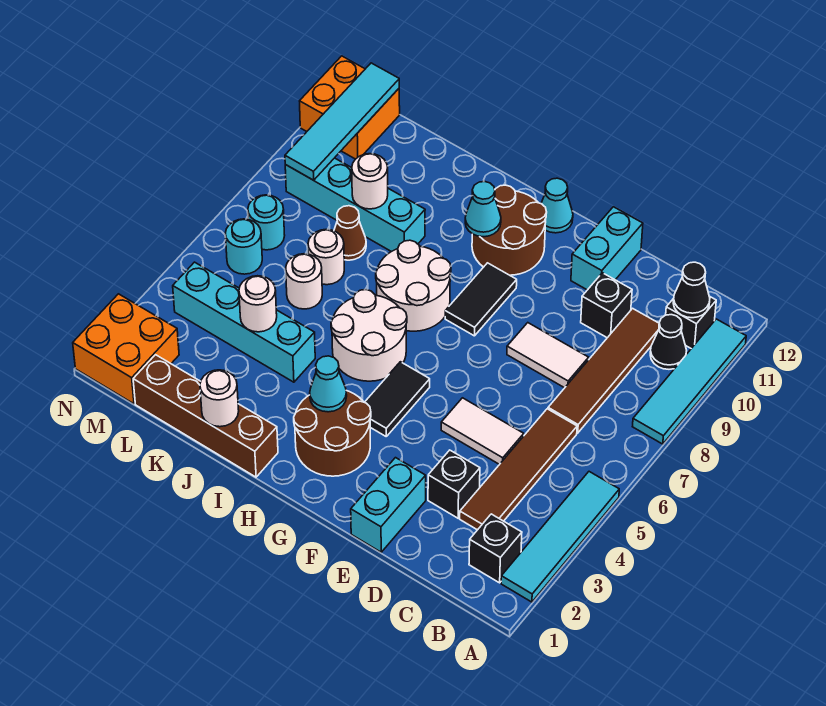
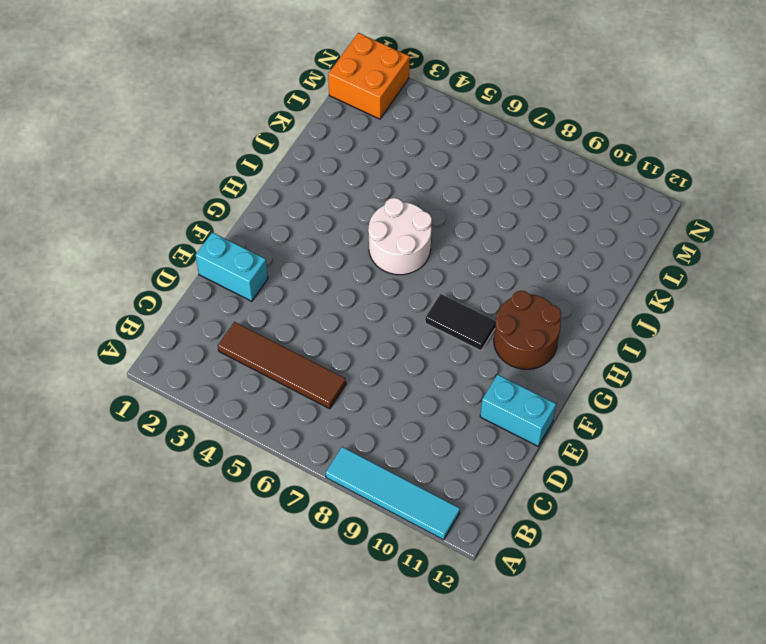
none -> cyan 1x4 tile [501,472,619,602]
none -> black 1x1 brick [469,514,522,583]
none -> black 1x1 cone [650,315,687,369]
none -> black 1x1 brick [666,296,716,348]

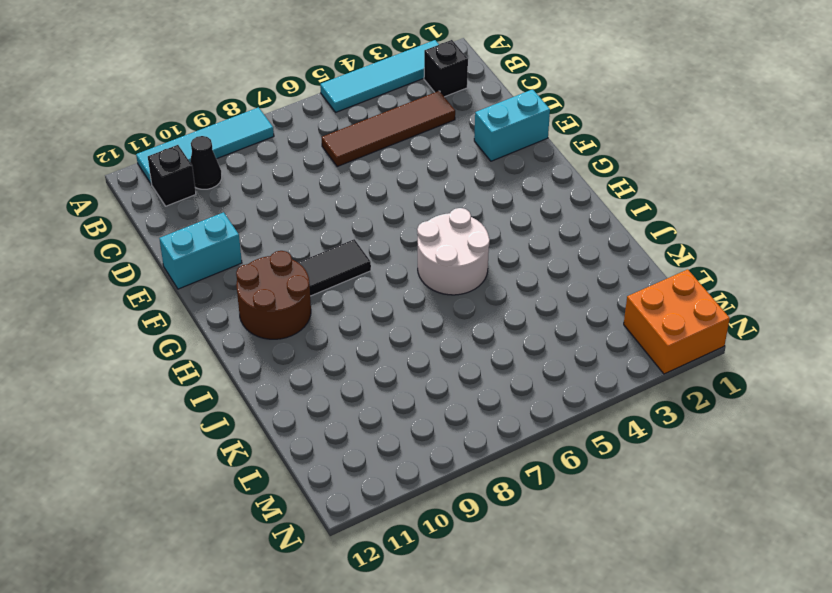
none -> brown 1x4 tile [548,308,659,433]
none -> black 1x1 brick [428,450,480,518]
none -> white 1x2 tile [441,398,524,464]
none -> white 1x2 tile [507,323,589,388]

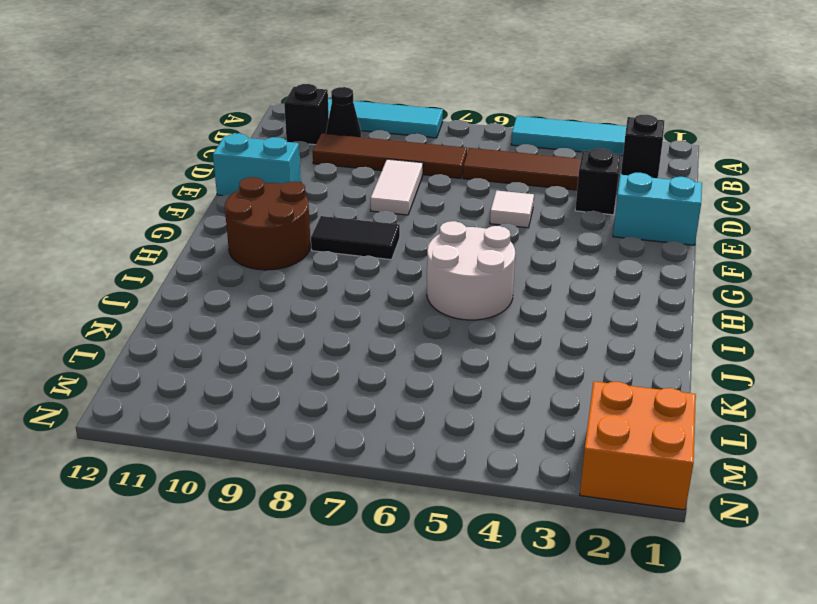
white 1x1 tile [490,190,534,228] -> white 1x2 tile [441,398,524,464]
none -> black 1x1 brick [581,273,632,338]
none -> brown 2x2 round brick [294,391,371,476]
none -> black 1x2 tile [365,362,430,436]
none -> cyan 1x1 cone [541,178,573,233]

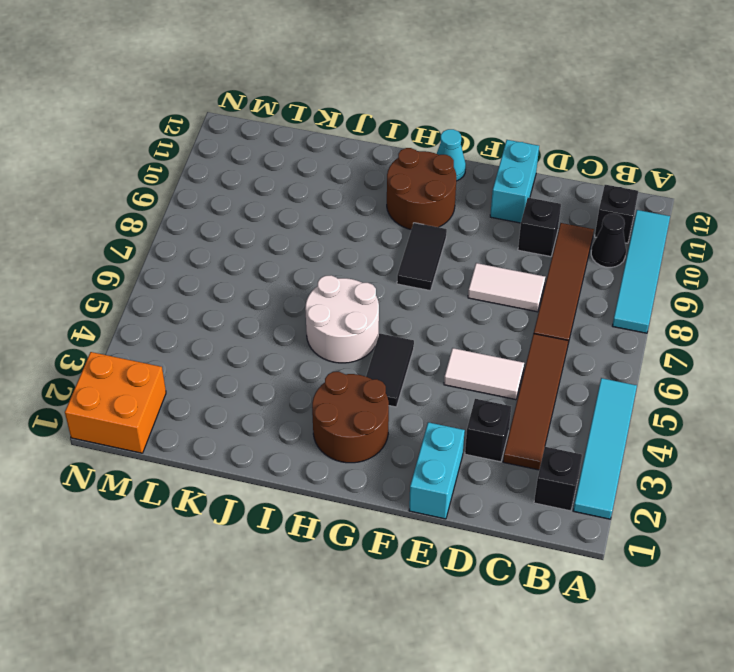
none -> white 2x2 round brick [376,240,451,331]
none -> brown 1x4 brick [133,355,278,477]
none -> cyan 1x4 brick [173,262,315,382]
none -> cyan 1x4 brick [285,158,425,252]

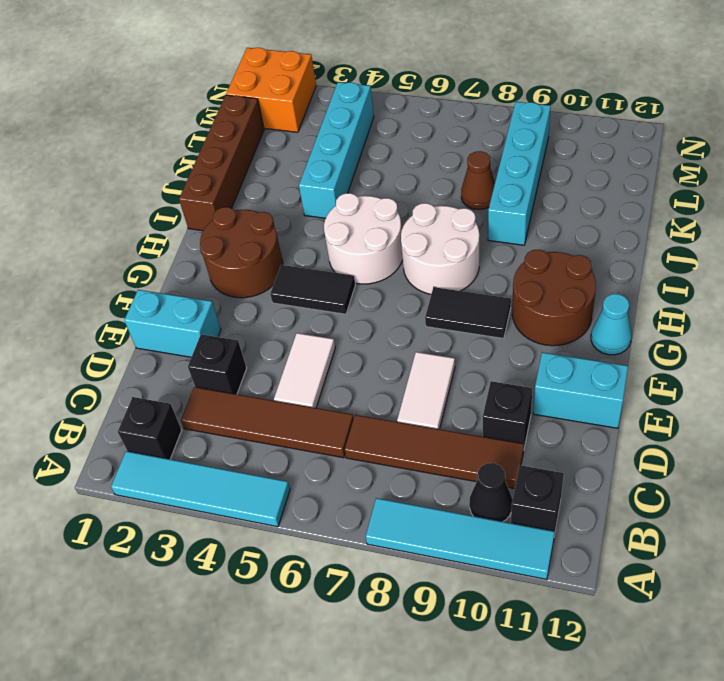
none -> white 1x1 round brick [286,254,322,309]
none -> white 1x1 round brick [308,229,344,285]
none -> cyan 1x1 round brick [225,219,262,274]
none -> cyan 1x1 round brick [248,195,285,250]

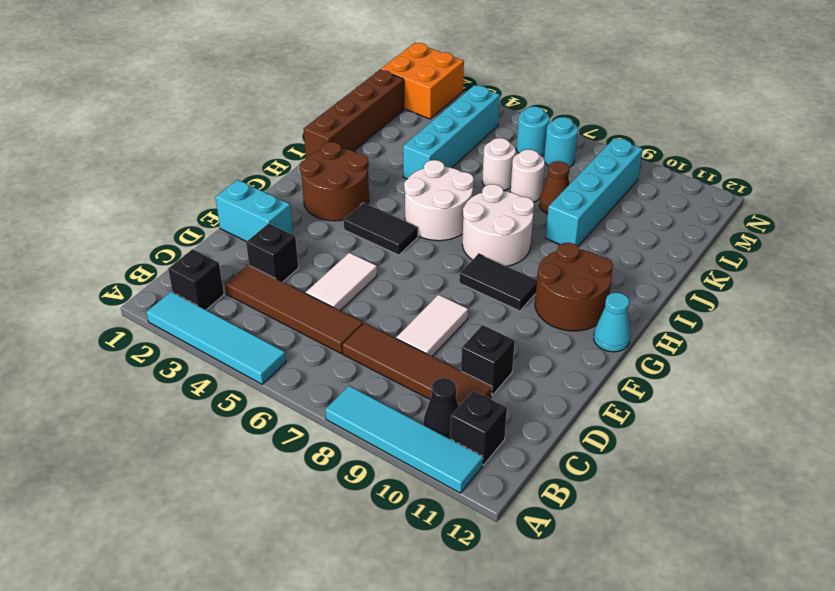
none -> cyan 1x2 brick [571,207,643,290]
none -> orange 2x2 brick [300,56,400,159]
none -> black 1x1 cone [673,262,710,318]
none -> cyan 1x1 cone [310,356,347,412]

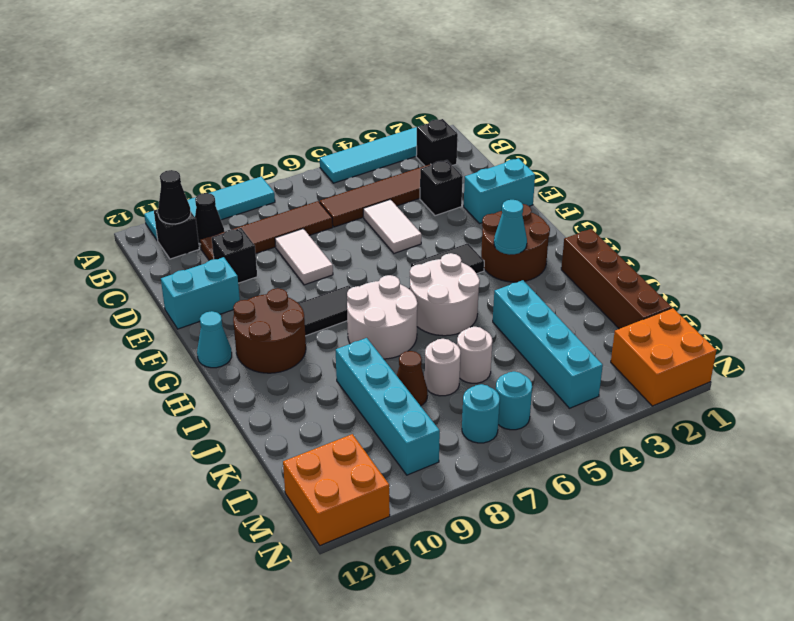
none -> cyan 1x1 cone [465,181,501,237]
none -> white 1x1 round brick [200,370,239,427]
none -> white 1x1 round brick [239,276,277,332]
none -> white 1x1 round brick [352,154,388,209]

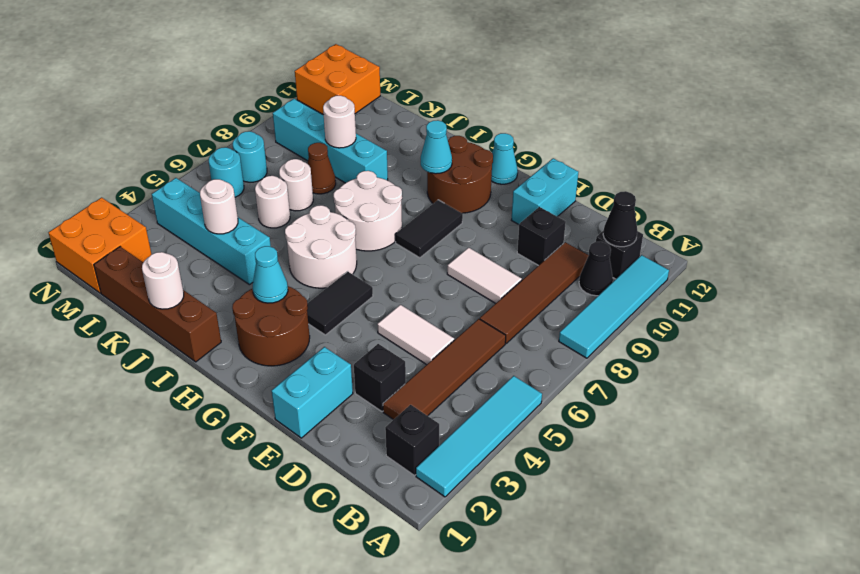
none -> cyan 1x4 tile [285,63,399,180]

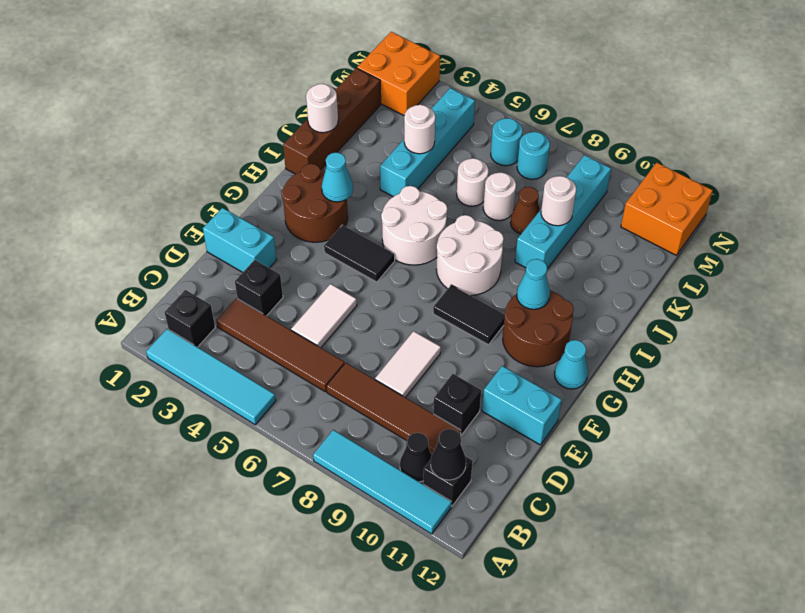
none -> cyan 1x4 tile [285,63,399,180]

